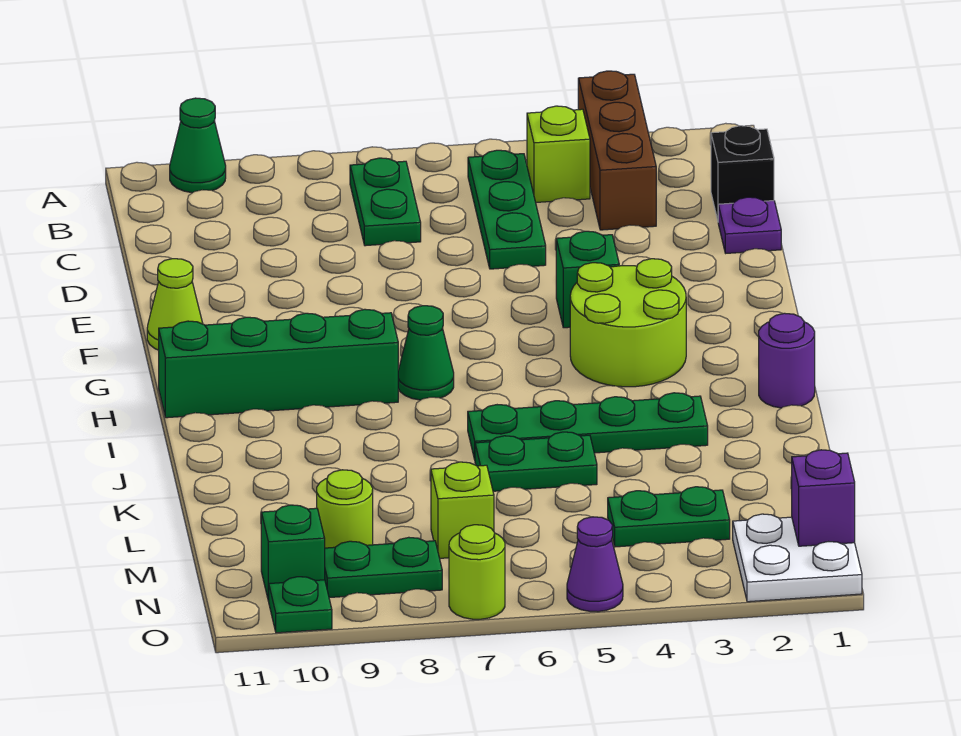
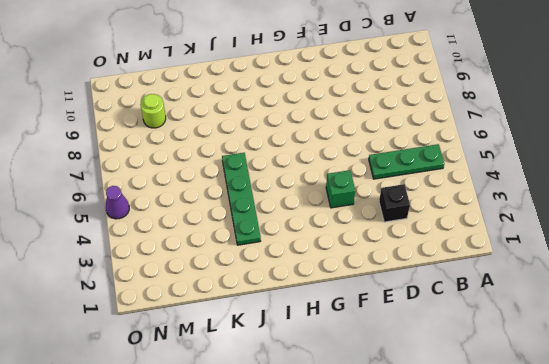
black 1x1 brick [379,184,410,222] -> black 1x1 brick moved to [711,126,774,220]
none -> brown 1x3 brick [578,71,656,230]
none -> green 1x1 cone [170,98,226,193]
none -> lime 1x1 brick [527,106,590,202]

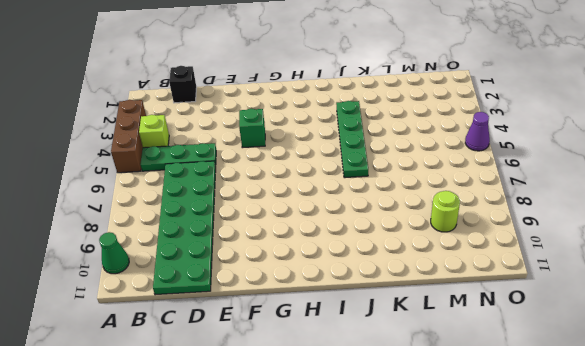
brown 1x3 brick [111,100,146,173] -> brown 1x3 brick turned to [578,71,656,230]
green 2x6 plate [153,161,216,295] -> green 1x2 plate [350,158,421,246]
none -> purple 1x1 plate [718,197,781,253]
none -> lime 1x1 cone [147,259,203,350]
none -> lime 2x2 round brick [570,259,686,387]

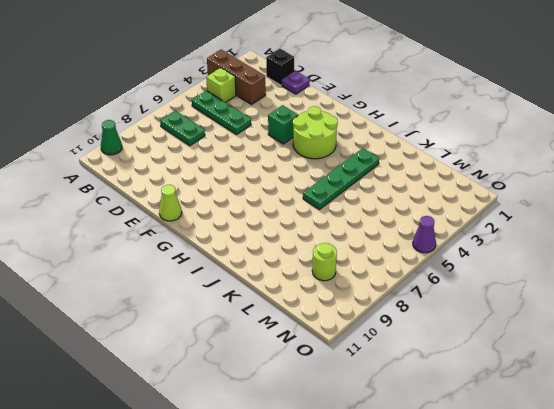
none -> green 1x1 cone [398,306,454,400]
none -> green 1x4 brick [159,309,398,418]
none -> purple 1x1 round brick [759,313,815,408]

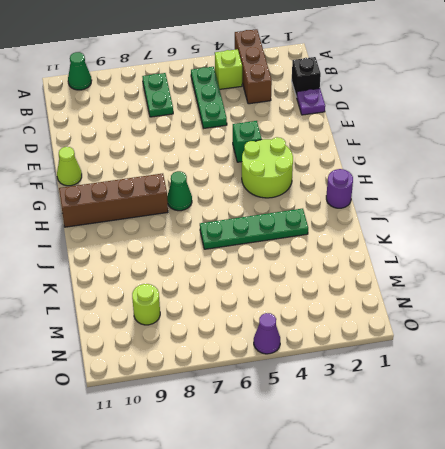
brown 1x4 brick [59,174,168,227] -> green 1x4 brick [159,309,398,418]
none -> green 1x2 plate [475,432,597,491]
none -> green 1x2 plate [608,487,730,547]
none -> lime 1x1 brick [431,462,494,558]

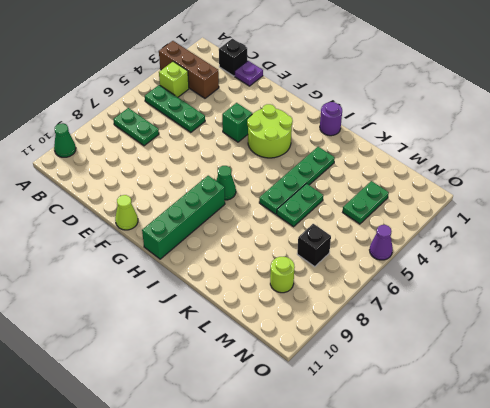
black 1x1 brick [297,224,331,267] -> lime 1x1 brick [431,462,494,558]
none -> white 2x2 plate [733,514,862,602]
none -> green 1x2 plate [325,537,442,598]
none -> green 1x1 brick [261,505,325,601]

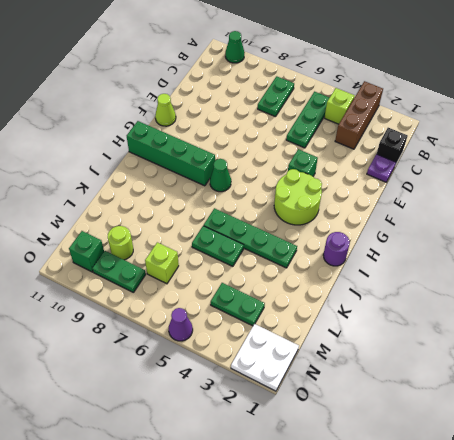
none -> lime 1x1 round brick [449,525,505,619]
none -> green 1x1 plate [269,577,332,633]
none -> purple 1x1 brick [792,450,855,546]

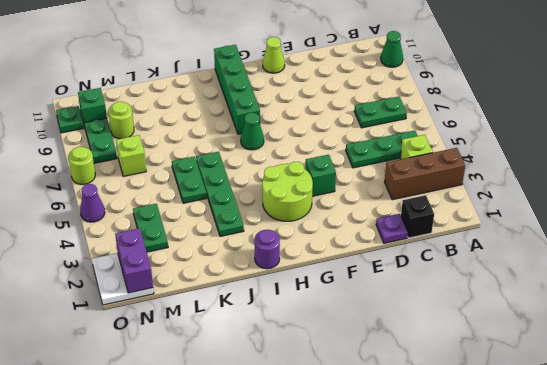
purple 1x2 brick [115,228,153,293] -> purple 1x1 brick [792,450,855,546]

